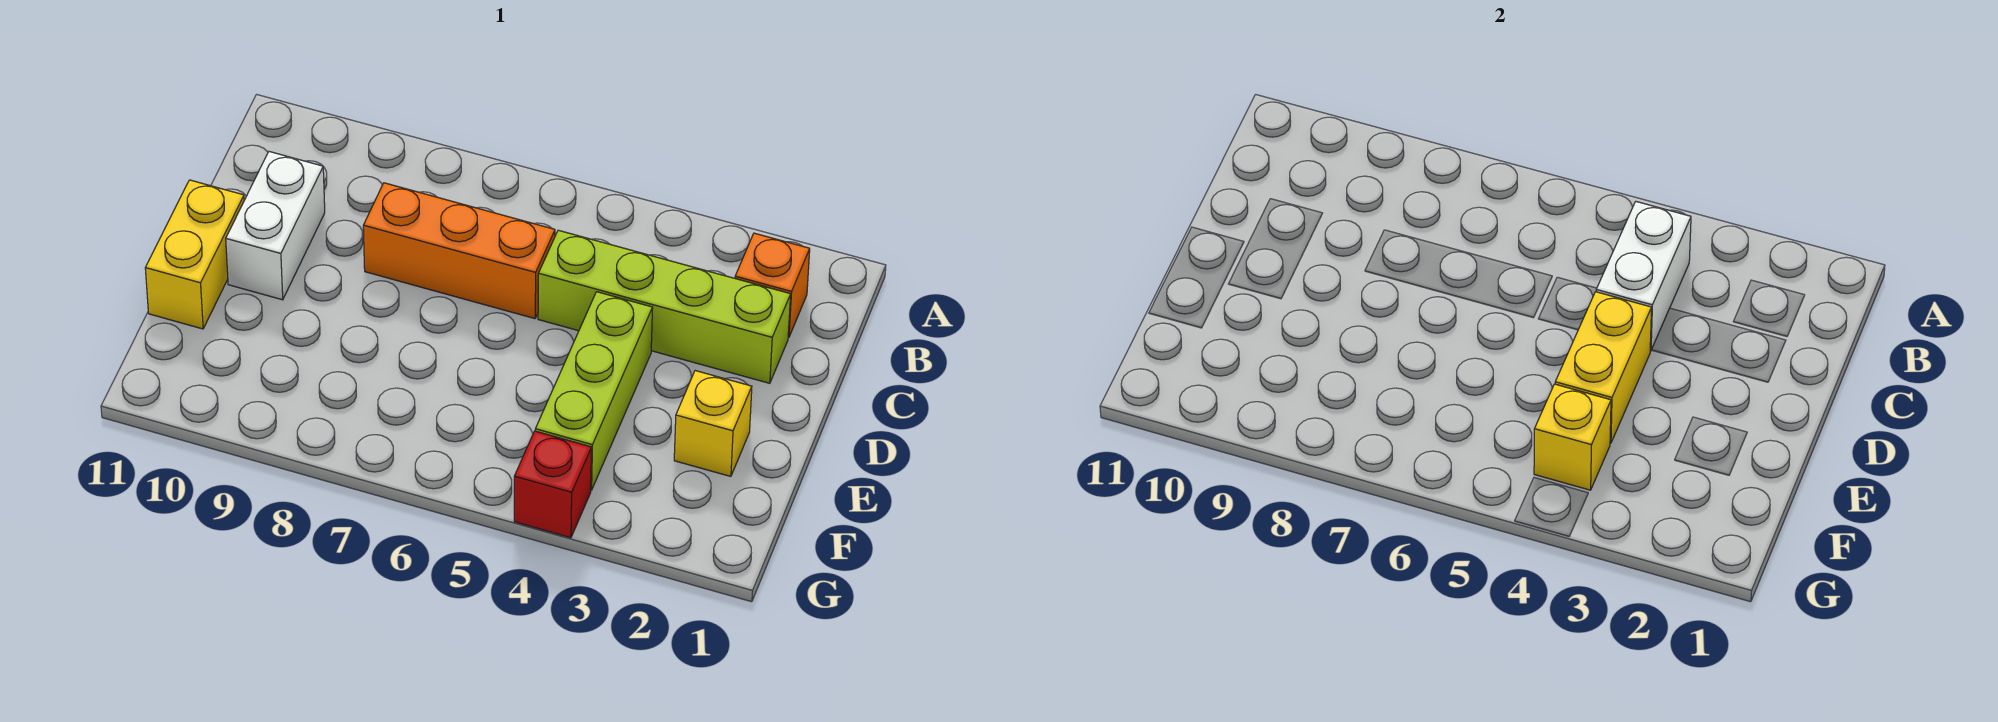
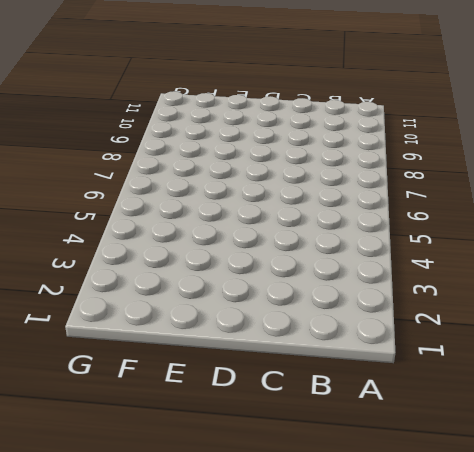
none -> orange 1x1 brick [735,233,810,338]
none -> lime 1x4 brick [538,230,791,383]

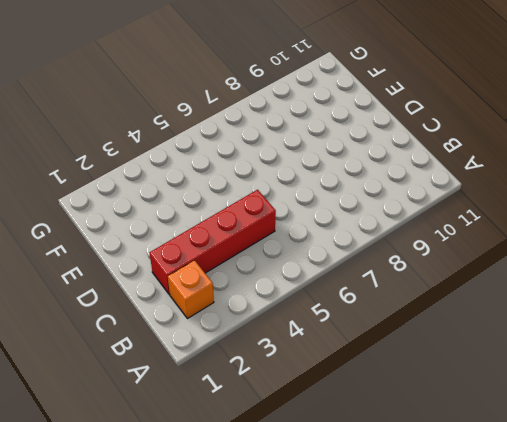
red 1x4 brick [149,190,276,294] -> lime 1x4 brick [538,230,791,383]
none -> orange 1x3 brick [363,183,555,319]
none -> white 1x2 brick [226,152,325,300]

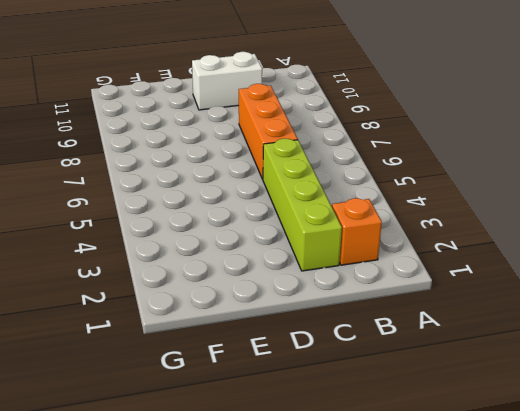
none -> lime 1x3 brick [535,292,653,490]
none -> yellow 1x2 brick [145,180,244,329]

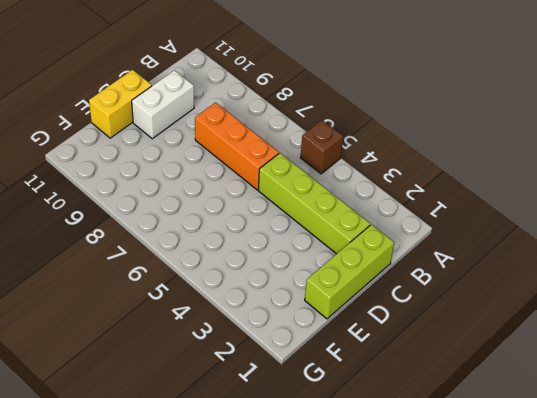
brown 1x1 brick [300,120,343,174] -> none
lime 1x3 brick [305,225,394,319] -> lime 1x3 brick moved to [535,292,653,490]
none -> orange 1x1 brick [735,233,810,338]
none -> yellow 1x1 brick [674,371,752,476]

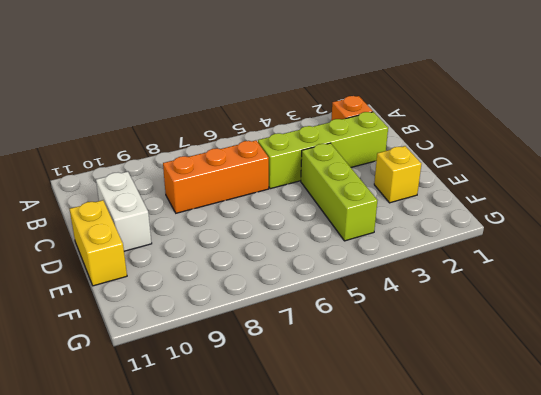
none -> red 1x1 brick [514,431,591,538]
none -> white 1x2 brick [1596,202,1691,351]

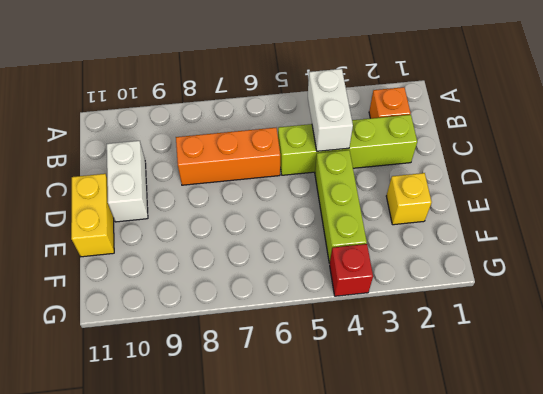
none -> yellow 1x2 brick [1555,292,1652,443]
none -> yellow 1x1 brick [1534,384,1611,490]

